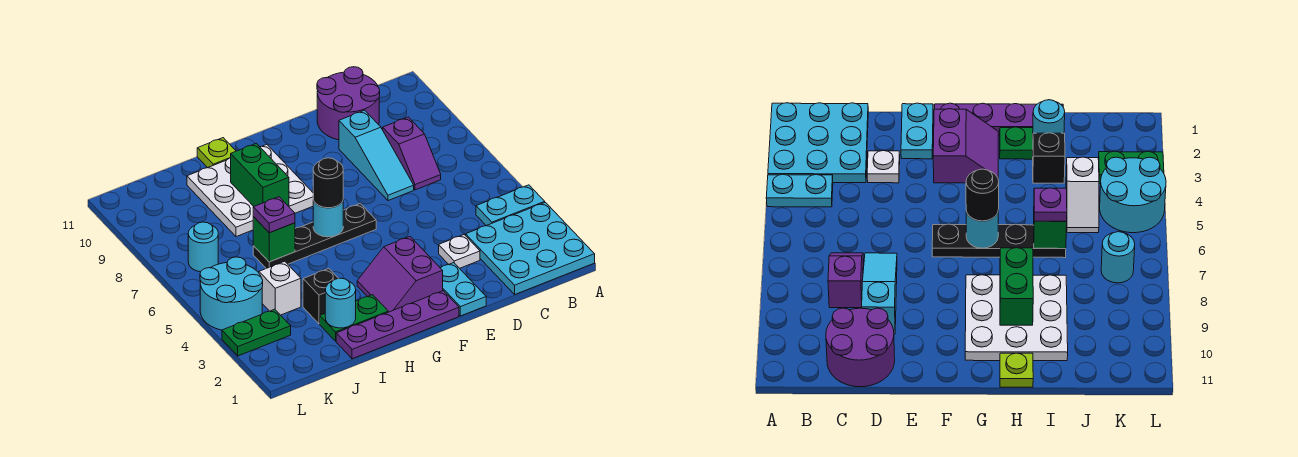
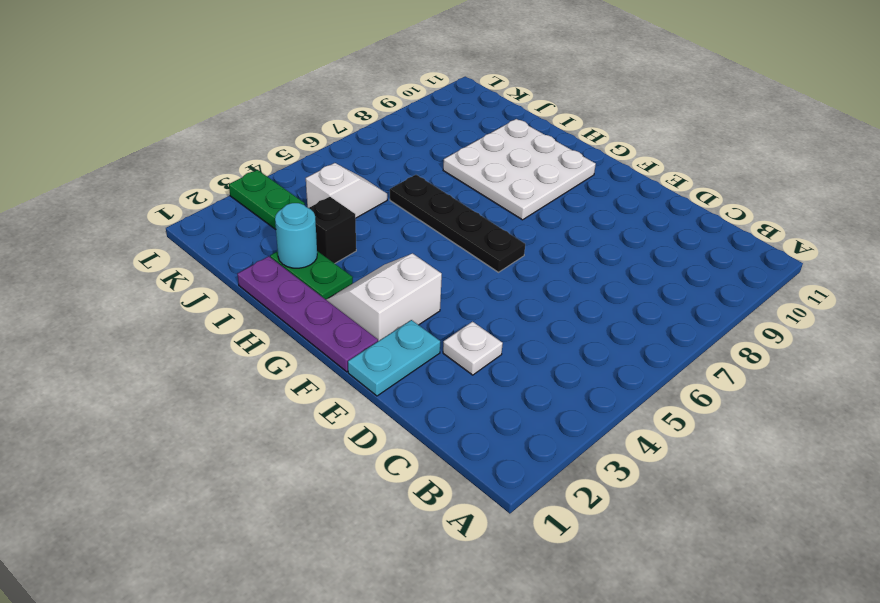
white 2x2 slope [326,254,442,341] -> purple 2x2 slope [357,237,443,312]
none -> cyan 3x3 plate [466,202,595,294]
none -> cyan 1x2 plate [476,185,545,226]
none -> purple 1x2 slope [383,117,441,190]

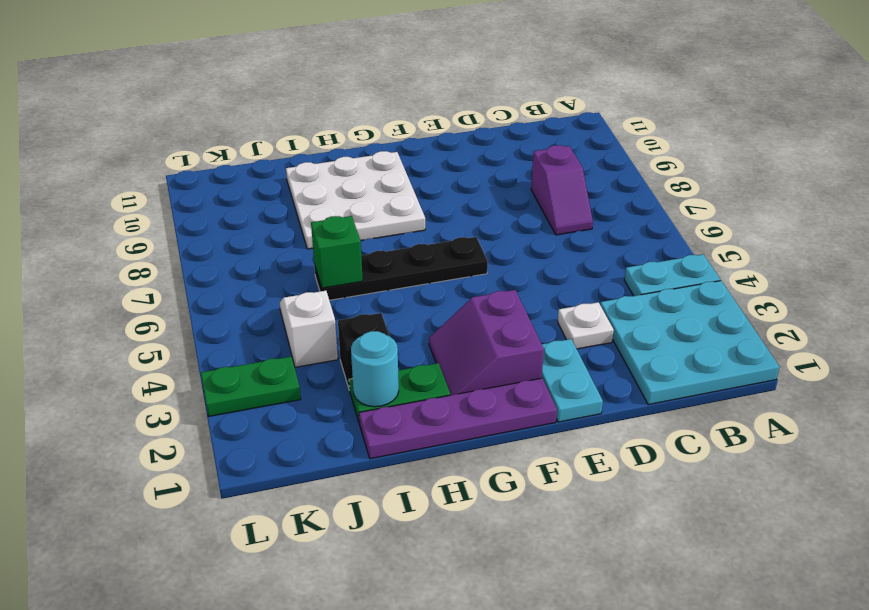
none -> purple 2x2 round brick [317,67,380,140]
none -> cyan 1x3 slope [339,110,414,201]
none -> lime 1x1 plate [197,138,236,168]

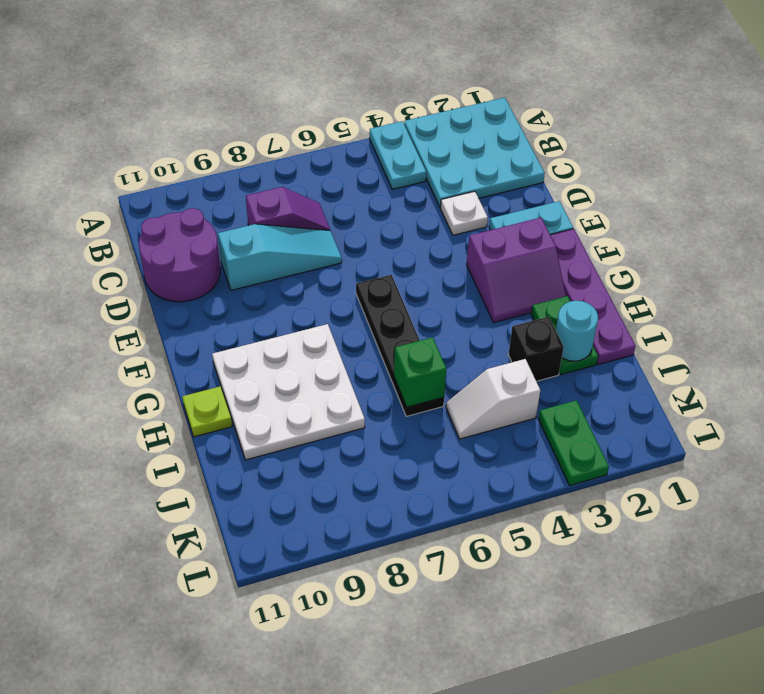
none -> cyan 2x2 round brick [200,257,263,330]
none -> cyan 1x1 round brick [188,222,218,272]
none -> cyan 1x1 round brick [313,200,343,237]

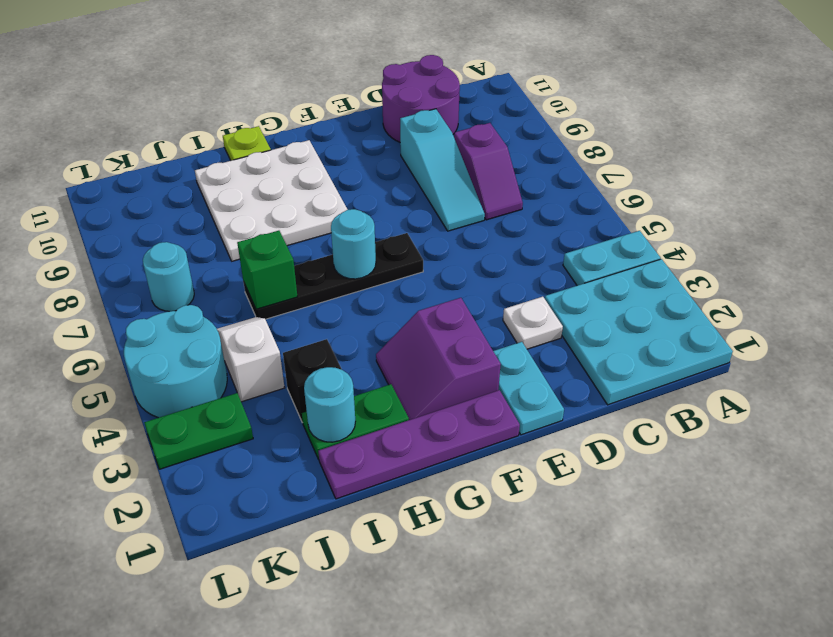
none -> green 1x2 brick [231,143,289,206]
none -> black 1x1 round brick [313,158,343,208]
none -> purple 1x1 plate [253,197,295,233]

